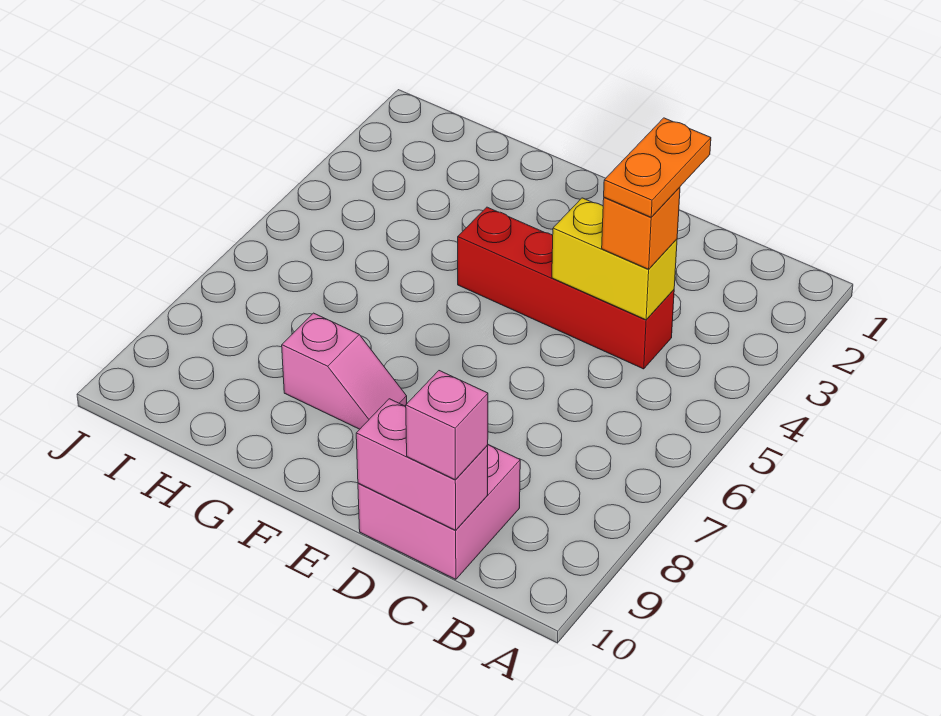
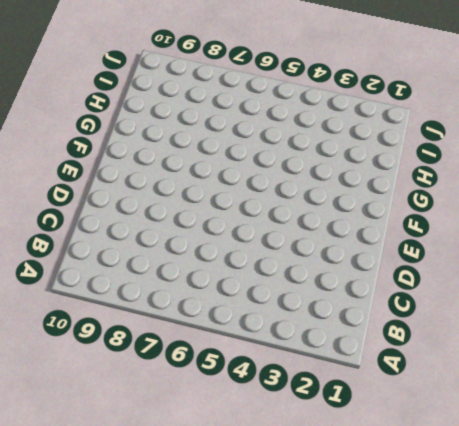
none -> red 1x4 brick [458,207,674,369]
none -> pink 2x2 brick [358,445,520,579]

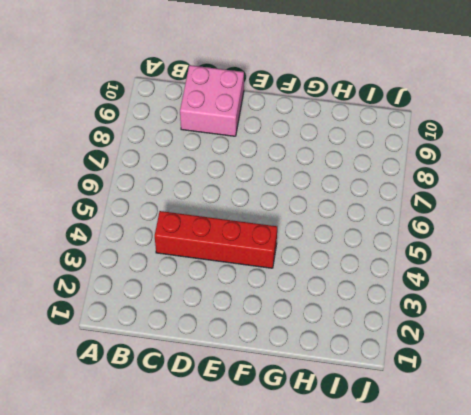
none -> pink 1x2 slope [282,313,407,429]
none -> yellow 1x2 brick [552,198,677,320]

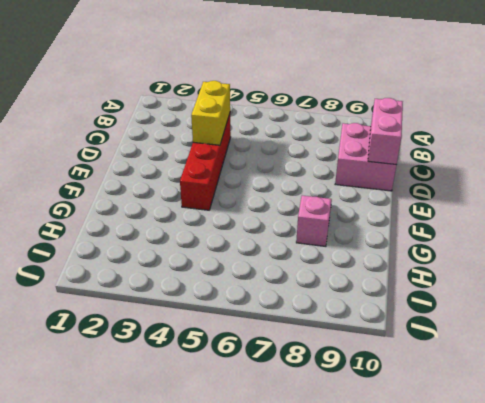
none -> orange 1x1 brick [602,187,680,269]
none -> pink 1x1 brick [405,371,488,480]

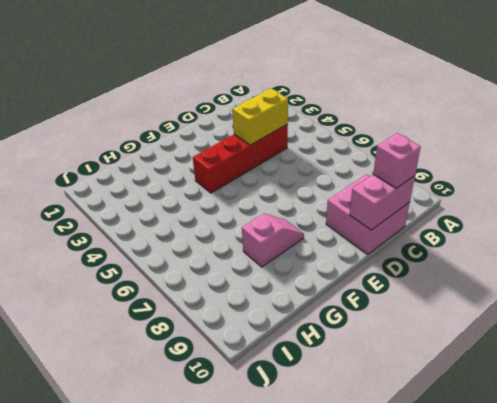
none -> orange 1x1 brick [602,187,680,269]
none -> orange 1x2 plate [604,118,711,217]

